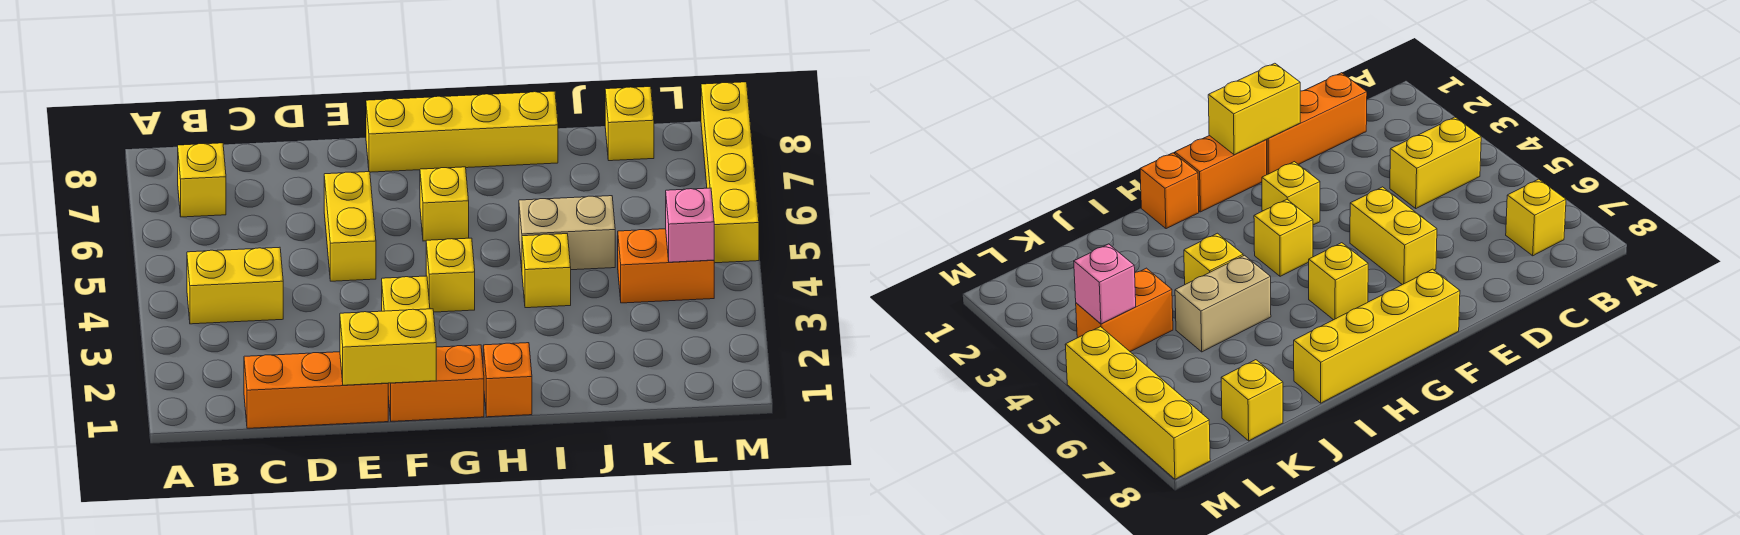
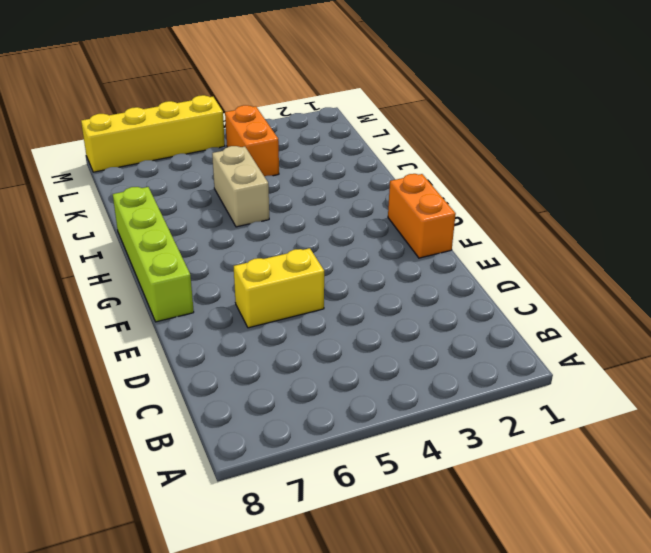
lime 1x4 brick [113,187,194,322] -> yellow 1x4 brick [366,91,558,172]
none -> yellow 1x2 brick [187,247,283,324]
none -> yellow 1x1 brick [178,143,226,217]
none -> orange 1x3 brick [244,352,388,428]

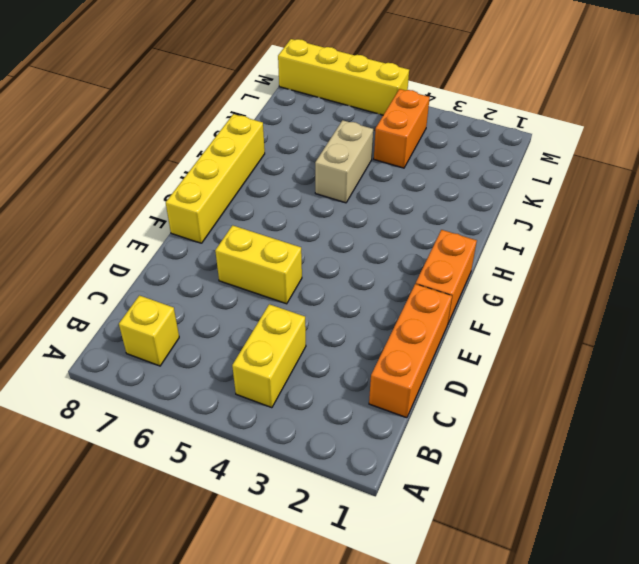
none -> yellow 1x1 brick [382,276,430,311]
none -> yellow 1x1 brick [426,238,475,312]
none -> yellow 1x1 brick [420,167,469,241]

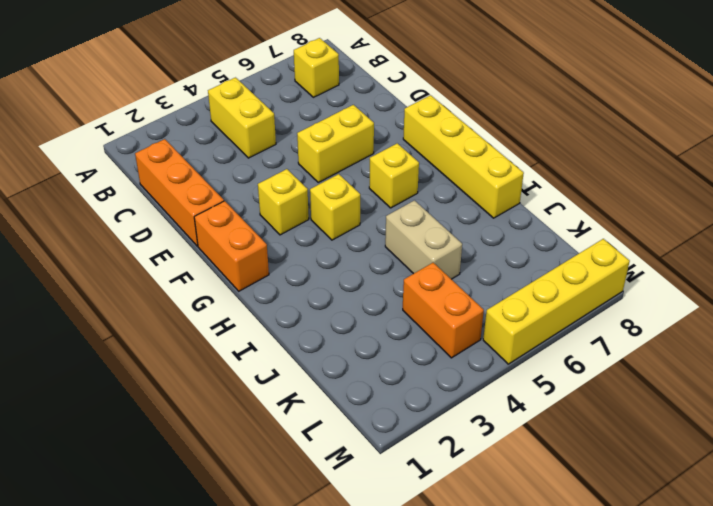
none -> orange 1x1 brick [483,343,532,417]
none -> yellow 1x1 brick [522,234,571,308]
none -> yellow 1x1 brick [605,87,654,161]

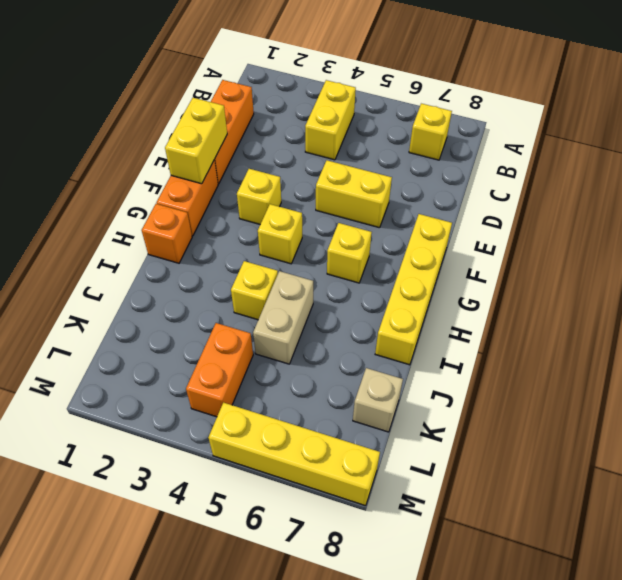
tan 1x1 brick [353,368,403,432] -> yellow 1x1 brick [605,87,654,161]
none -> pink 1x1 brick [666,188,714,262]

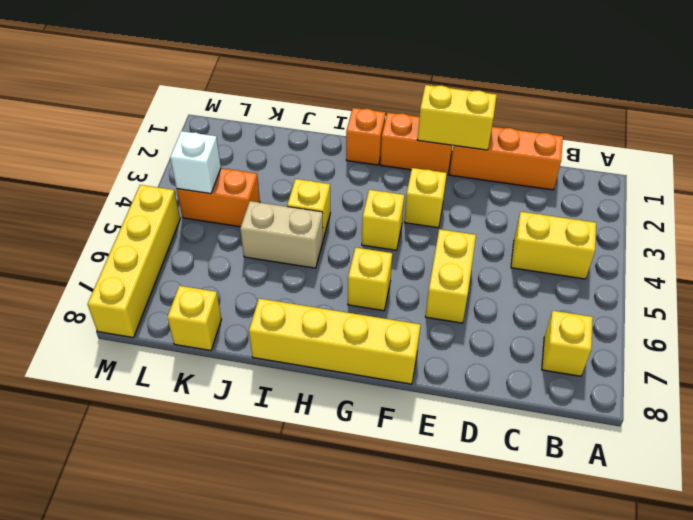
white 1x1 brick [170,131,221,194] -> pink 1x1 brick [666,188,714,262]

